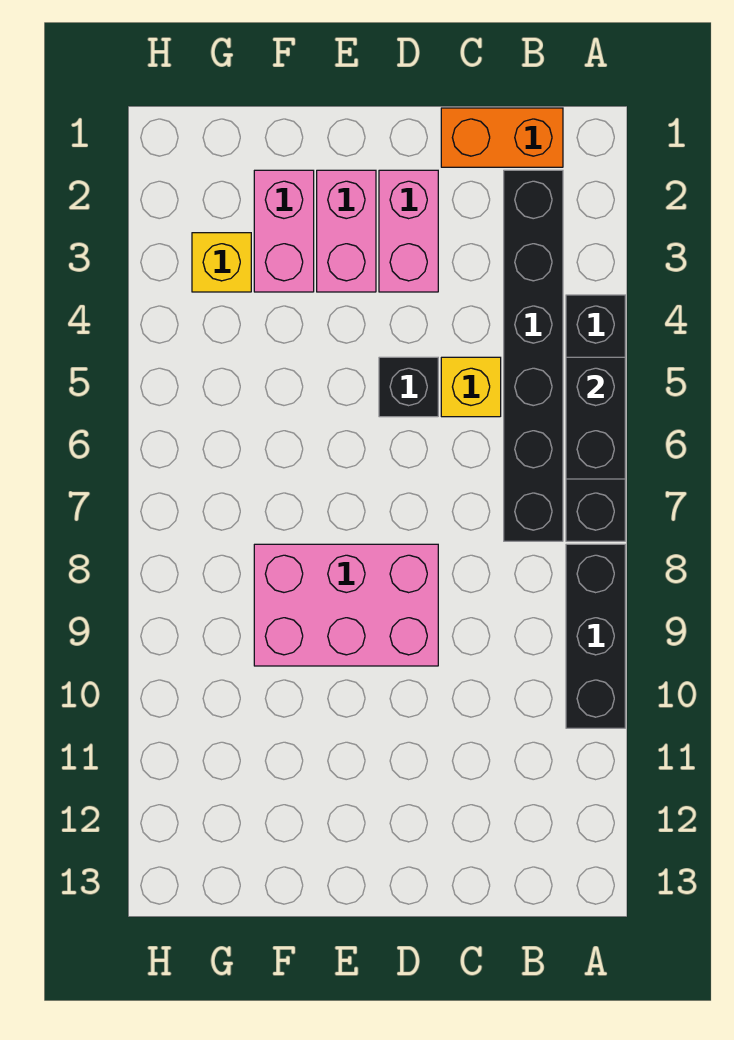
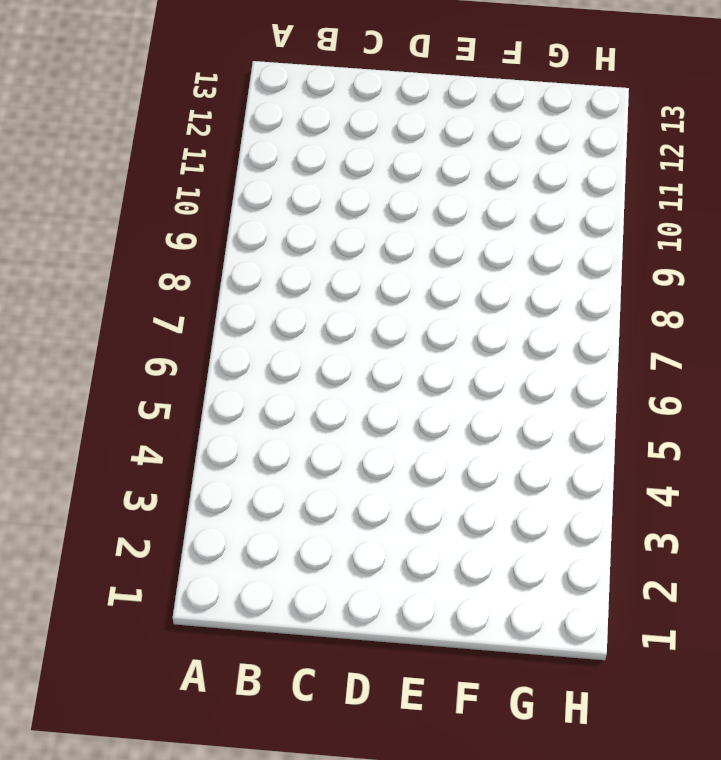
none -> black 1x4 brick [566,295,625,541]
none -> black 1x3 brick [566,544,625,728]
none -> orange 1x2 brick [441,108,563,167]

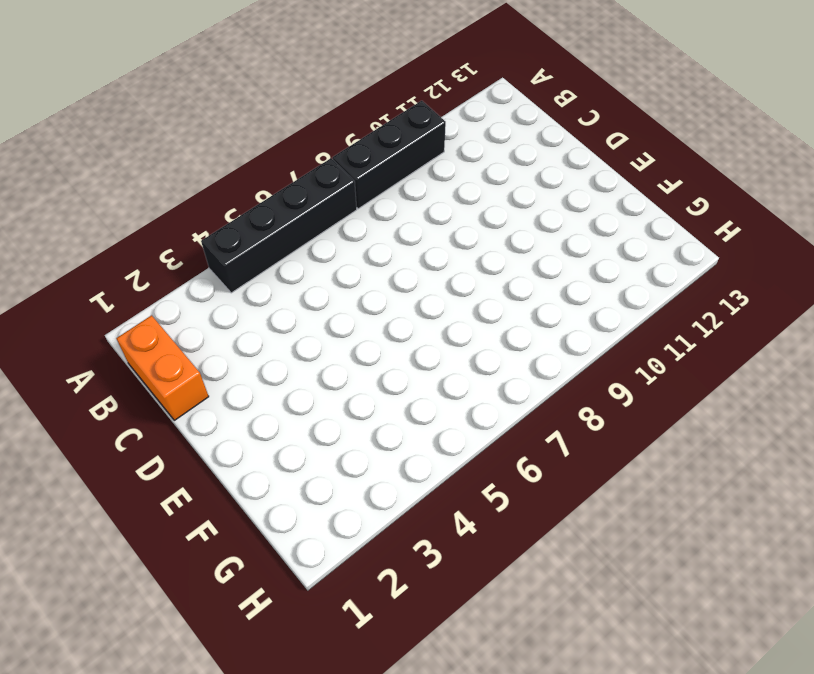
none -> black 1x6 brick [504,170,563,541]
none -> yellow 1x1 brick [441,357,501,417]
none -> pink 1x2 brick [379,170,438,292]

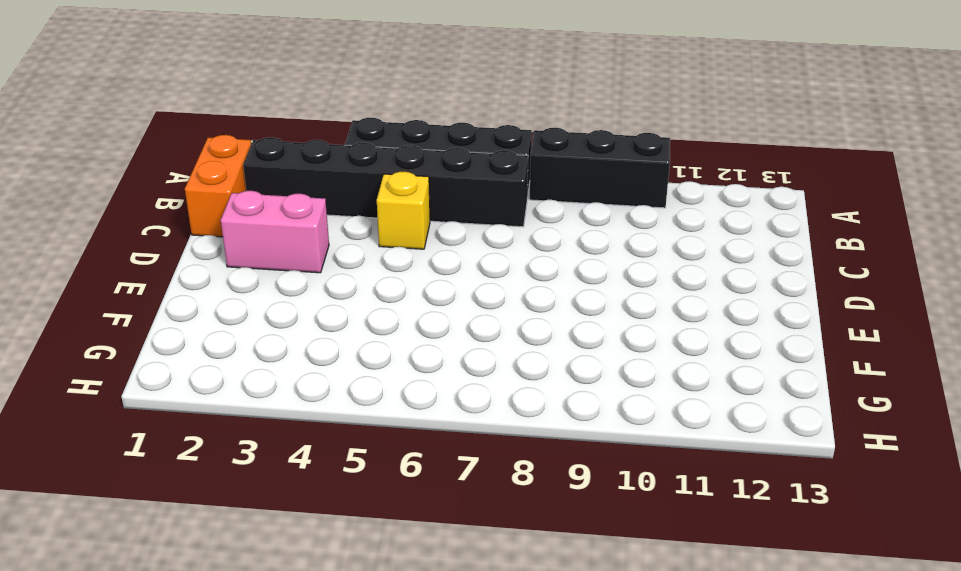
none -> black 1x1 brick [379,357,438,417]
none -> pink 2x3 brick [254,544,438,666]
none -> pink 1x2 brick [317,170,376,292]

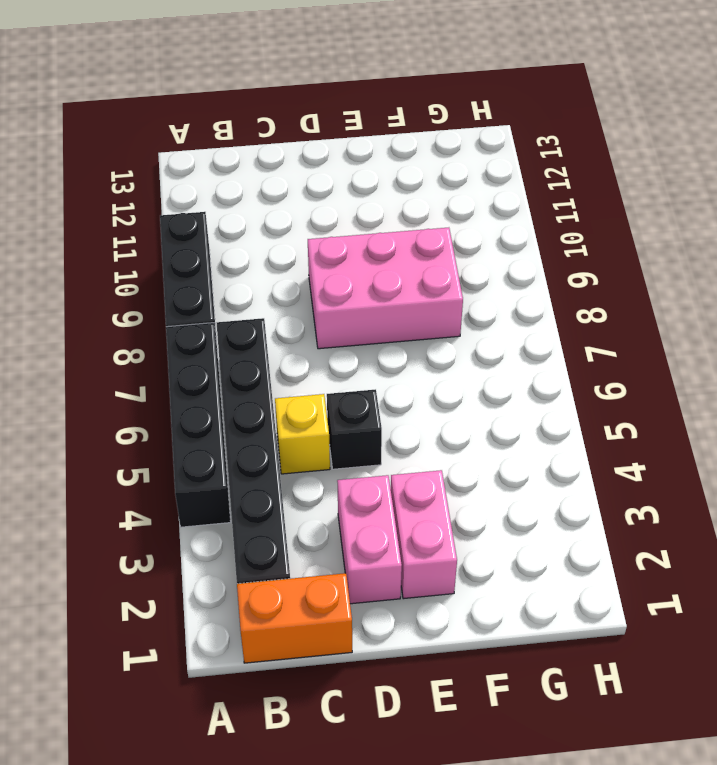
none -> pink 1x2 brick [254,170,314,292]
none -> yellow 1x1 brick [192,233,251,292]
none -> black 1x2 brick [566,357,625,479]

